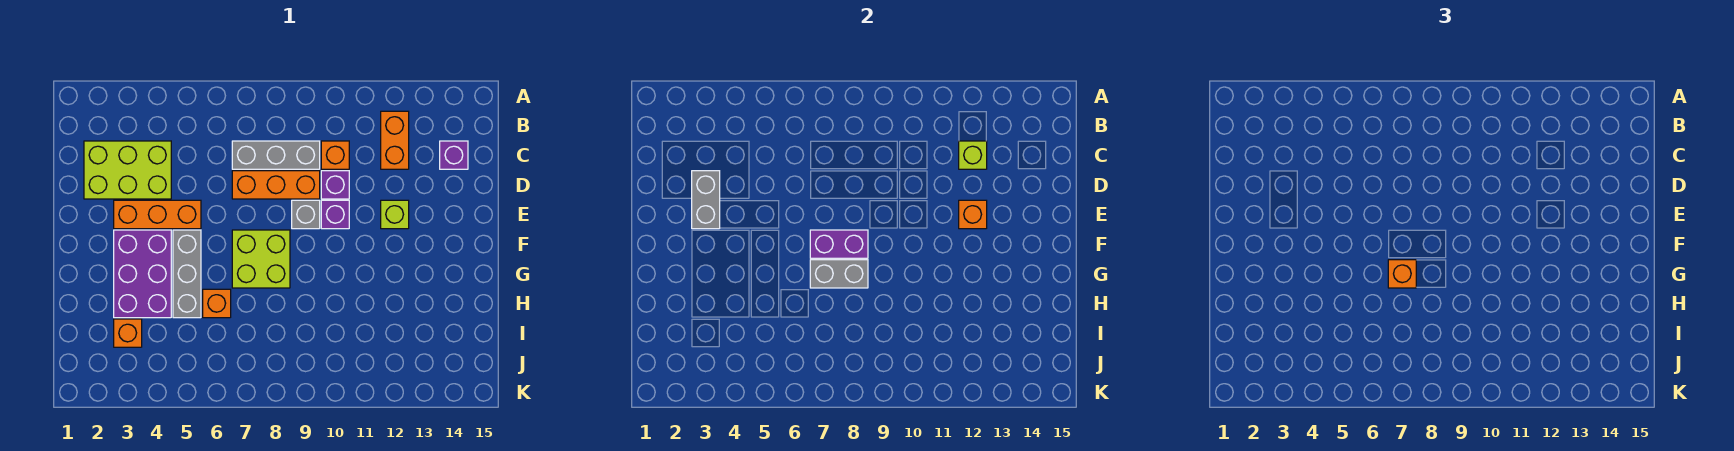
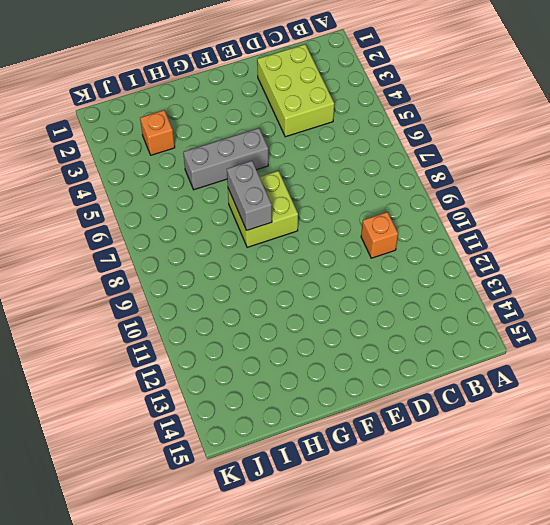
none -> orange 1x2 brick [381,111,409,169]
none -> grey 1x3 brick [232,141,320,169]
none -> purple 1x1 brick [440,141,468,169]

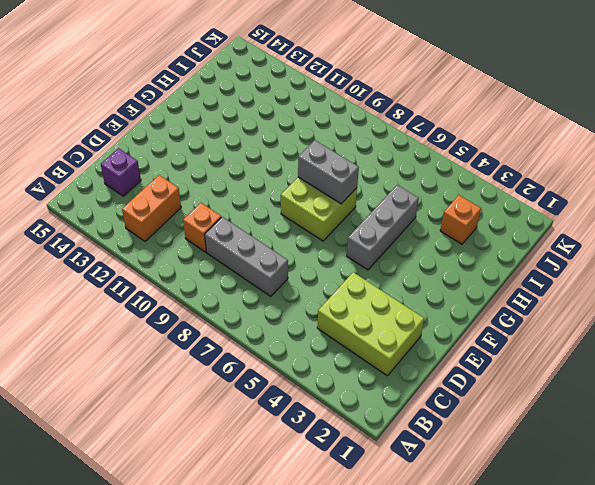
none -> orange 1x3 brick [232,171,320,199]
none -> purple 1x1 brick [321,171,349,199]
none -> orange 1x3 brick [114,200,201,229]

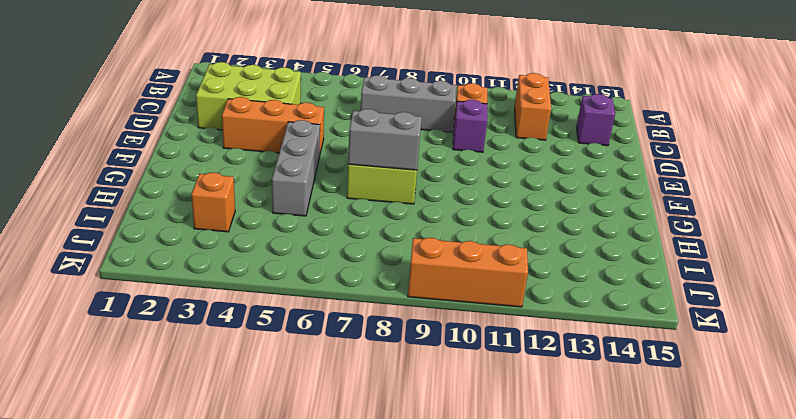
orange 1x3 brick [408,238,528,307] -> orange 1x3 brick moved to [232,171,320,199]
none -> grey 1x1 brick [292,200,320,229]
none -> purple 1x1 brick [321,200,349,229]
none -> lime 1x1 brick [381,200,409,229]

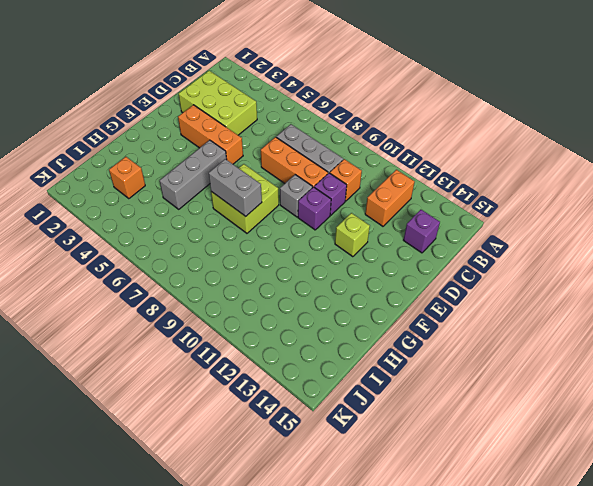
none -> purple 2x3 brick [114,230,171,318]
none -> orange 1x1 brick [203,289,231,318]
none -> lime 1x1 brick [959,141,987,169]

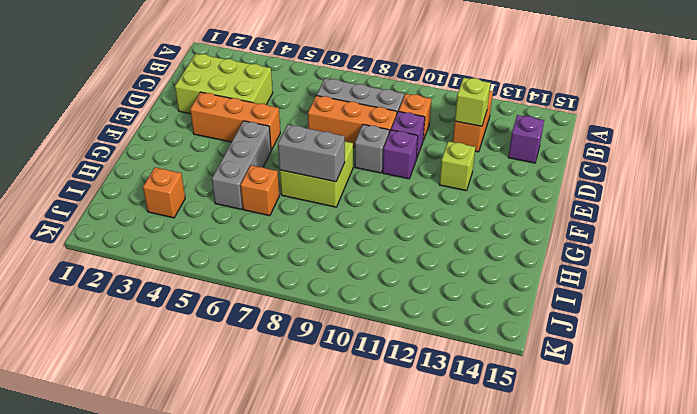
none -> purple 2x3 brick [114,230,171,318]
none -> grey 1x2 brick [692,171,720,229]
none -> orange 1x1 brick [959,200,987,229]

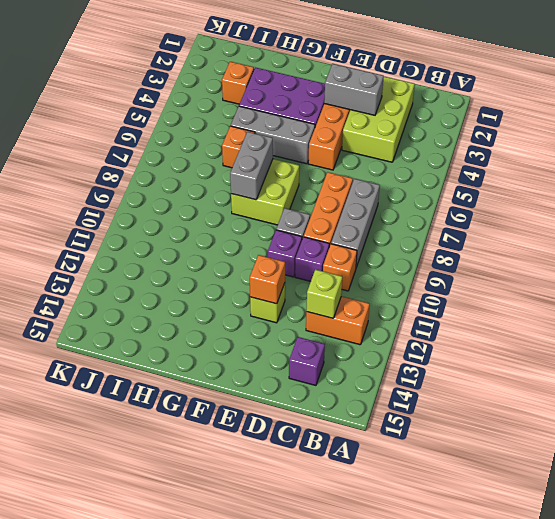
none -> purple 1x2 brick [810,230,868,258]
none -> orange 1x1 brick [1388,260,1416,288]

